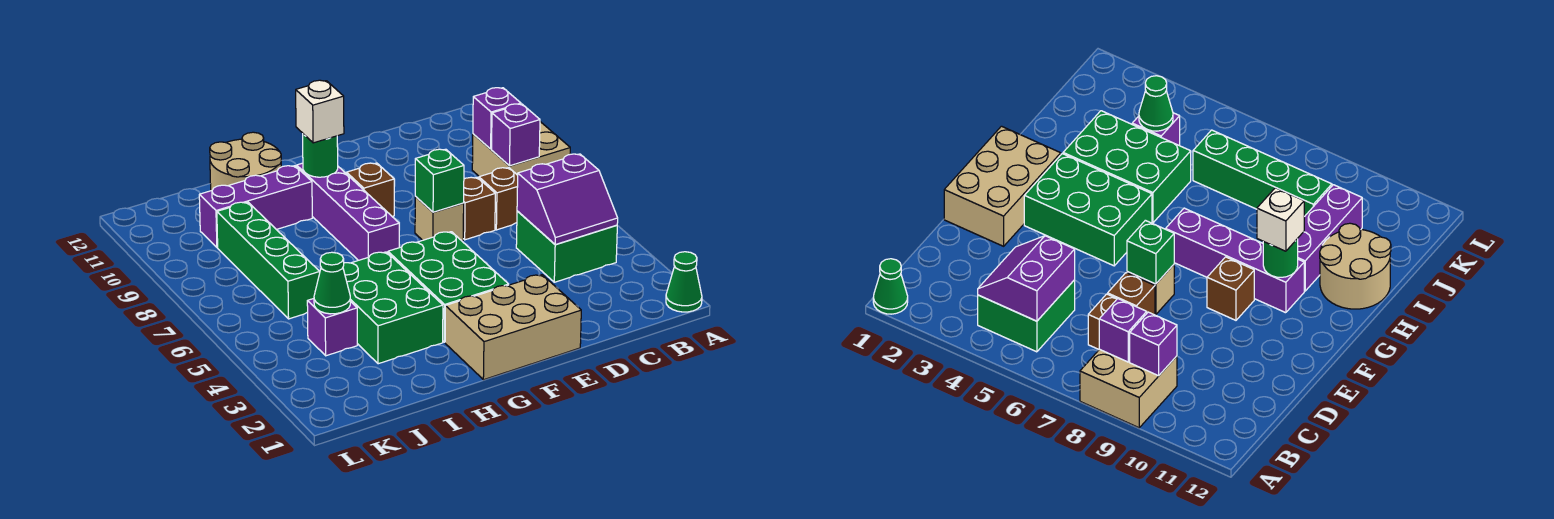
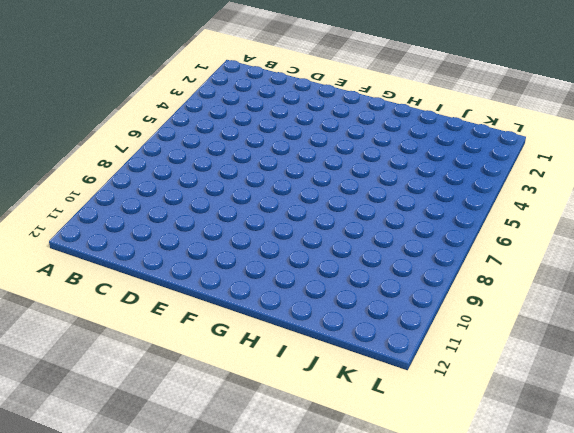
none -> green 1x1 cone [666,252,702,312]
none -> tan 2x2 brick [472,122,570,177]
none -> green 2x2 brick [516,211,617,282]

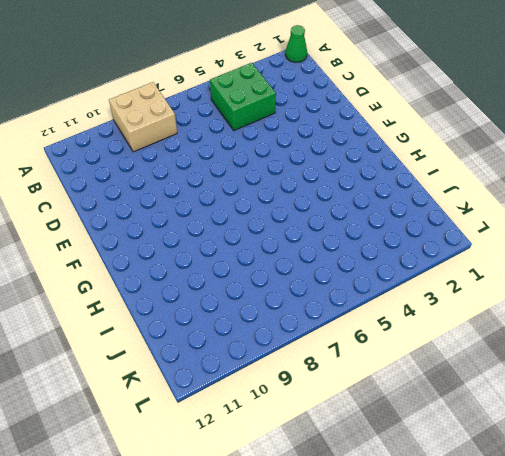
none -> brown 1x1 brick [479,168,518,230]
none -> brown 1x1 brick [463,177,495,240]
none -> tan 2x3 brick [445,275,581,380]

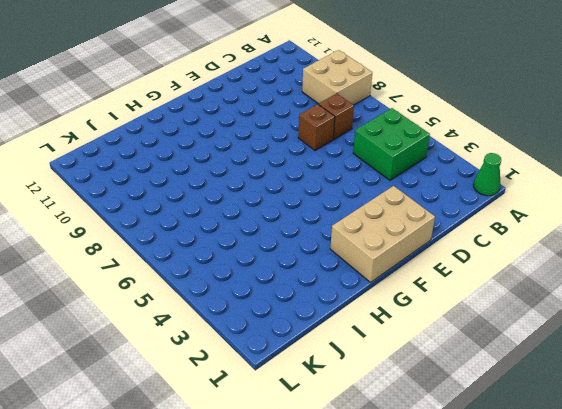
none -> tan 1x1 brick [415,196,464,241]
none -> green 2x3 brick [388,232,509,342]
none -> brown 1x1 brick [347,163,394,216]

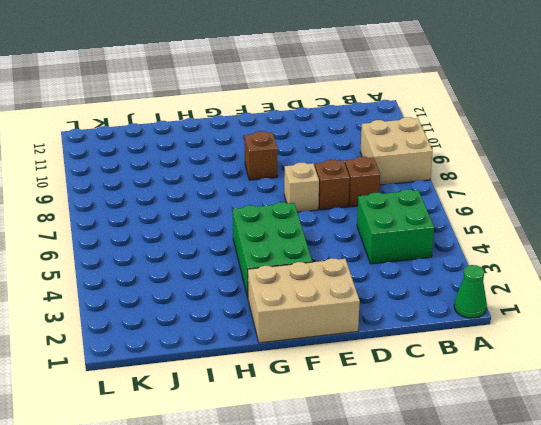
none -> purple 1x4 brick [297,163,399,260]
none -> green 2x3 brick [343,252,443,364]
none -> purple 1x3 brick [199,166,312,248]

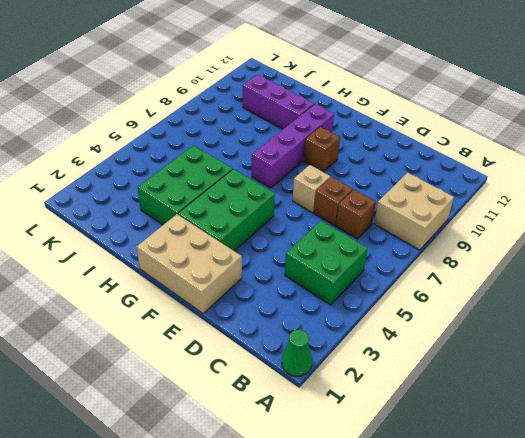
none -> tan 2x2 round brick [210,132,281,191]
none -> purple 1x1 brick [307,299,357,356]
none -> green 1x4 brick [217,202,320,319]

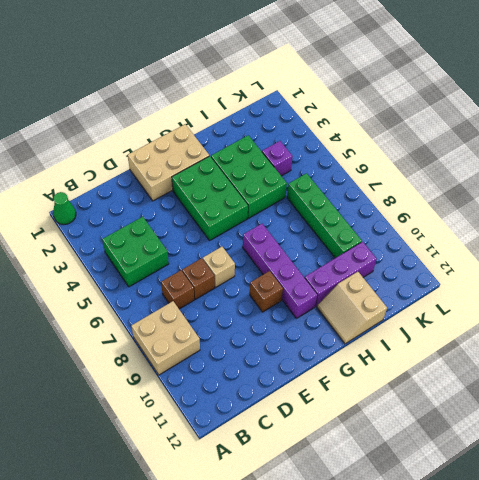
tan 2x2 slope [317,272,387,344] -> tan 2x2 round brick [210,132,281,191]
none -> purple 2x2 slope [517,154,618,244]
none -> purple 1x1 brick [492,104,540,166]
none -> purple 1x1 brick [473,88,521,149]

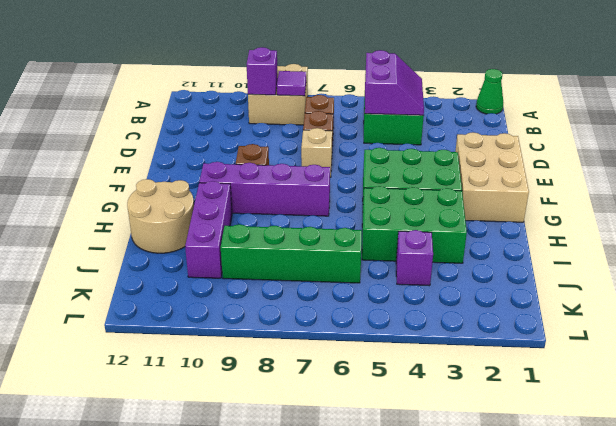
purple 1x1 tile [277,71,306,96] -> purple 1x1 brick [492,104,540,166]
none -> green 1x1 brick [415,149,464,212]
none -> green 1x1 round brick [303,134,338,177]
none -> green 1x1 cone [314,252,350,314]

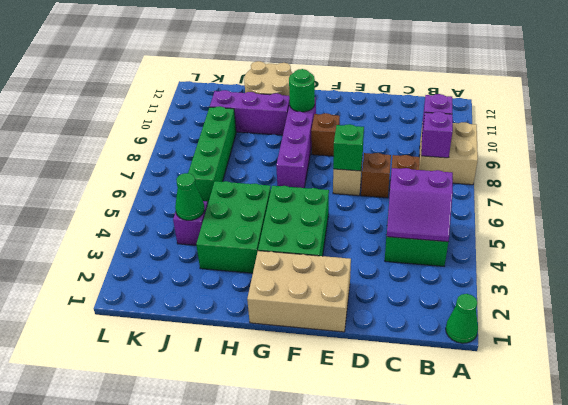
none -> white 1x1 brick [296,80,344,143]

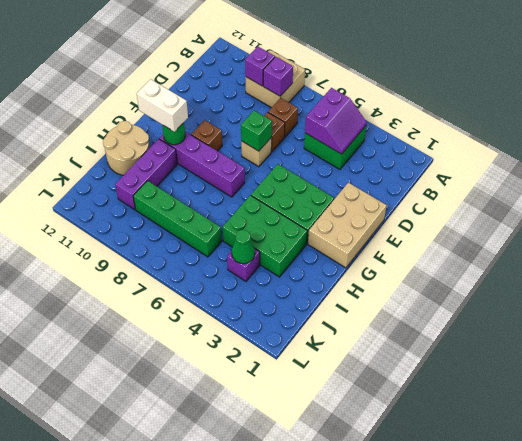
white 1x2 brick [137,79,188,132] -> white 1x1 brick [296,80,344,143]
none -> green 1x1 cone [666,252,702,312]

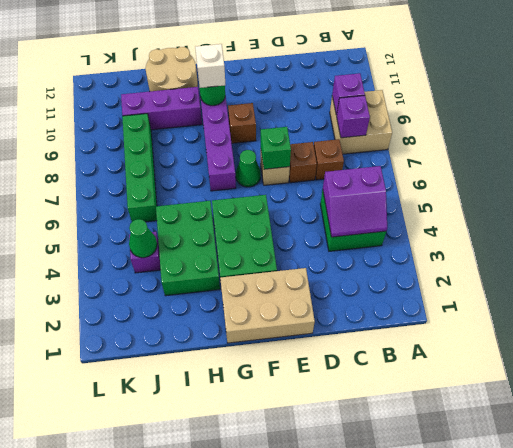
green 1x1 cone [236,150,261,187] -> green 1x1 cone moved to [666,252,702,312]

